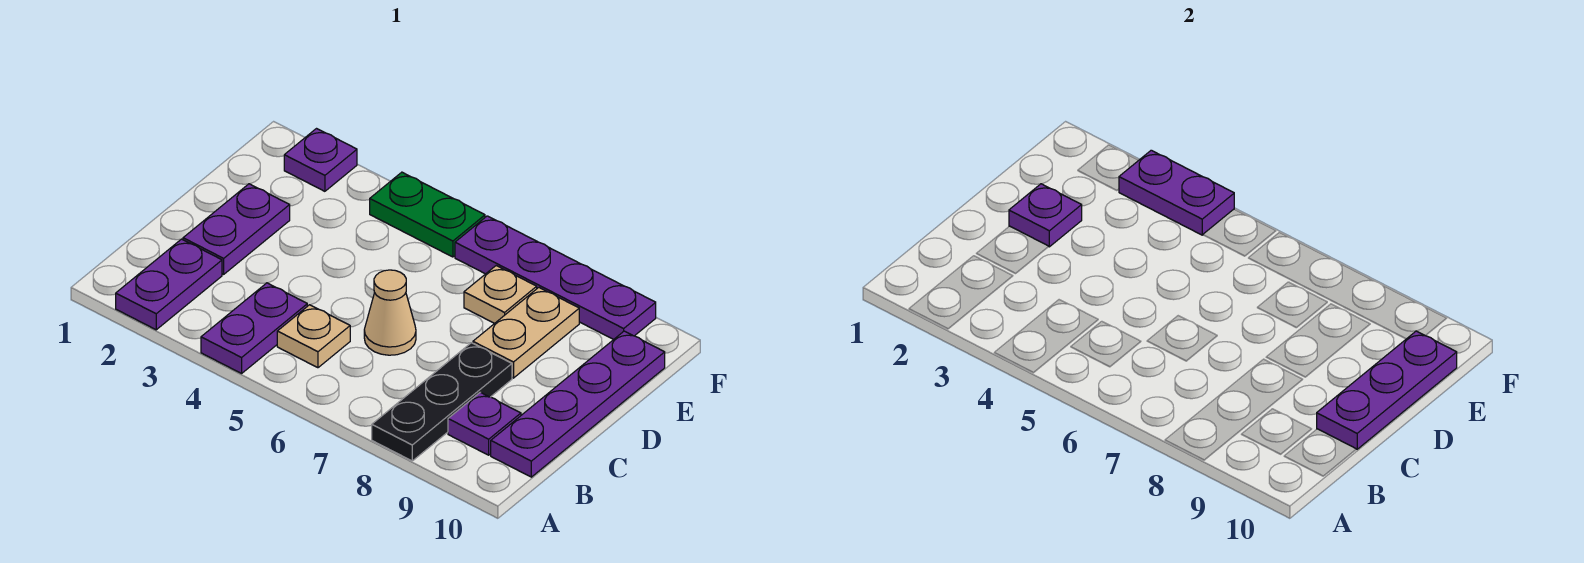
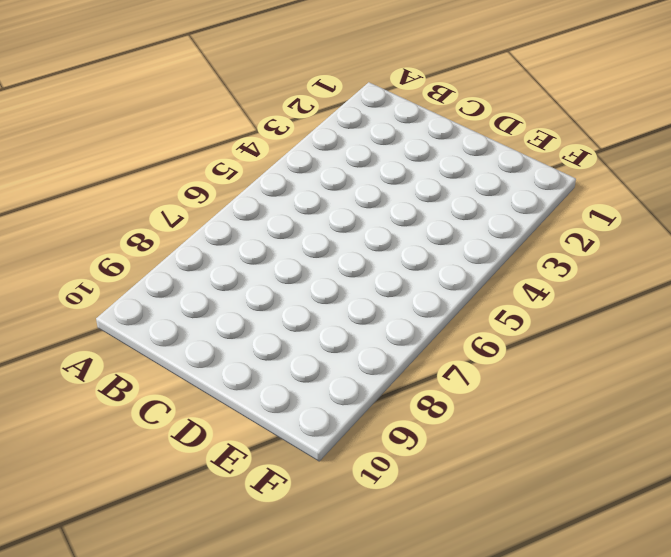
none -> purple 1x2 plate [116,239,222,330]
none -> purple 1x2 plate [201,283,307,373]
none -> black 1x3 plate [372,343,512,461]

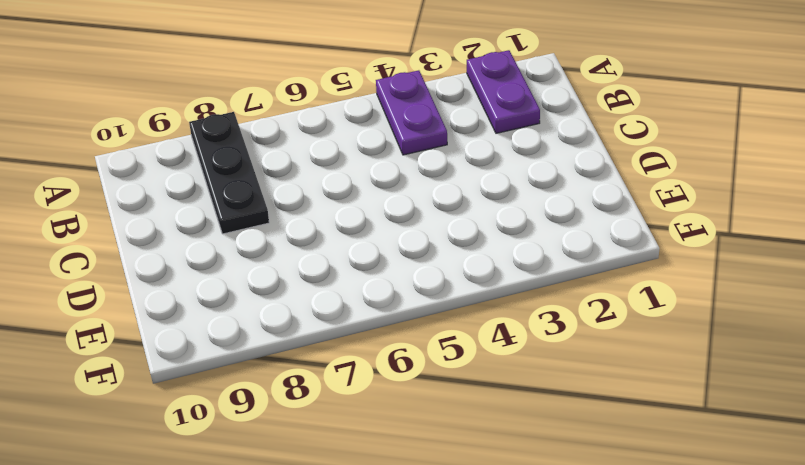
none -> tan 1x1 plate [277,305,350,368]
none -> purple 1x1 plate [448,392,521,455]
none -> purple 1x4 plate [491,331,665,477]

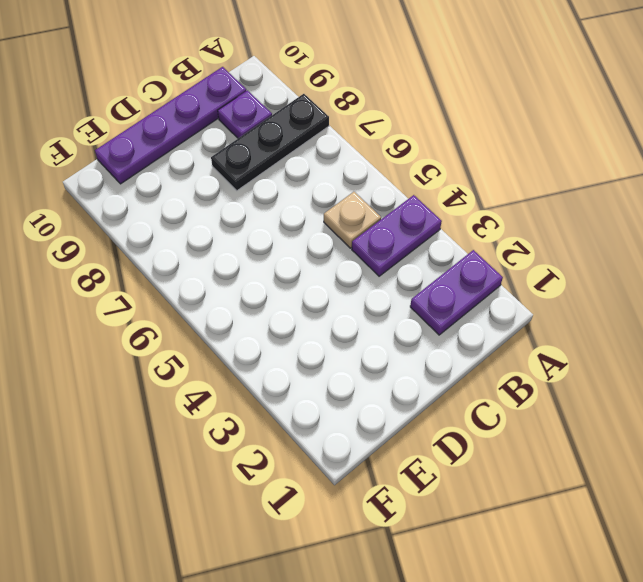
none -> purple 1x2 plate [183,184,290,274]
none -> tan 1x1 cone [364,270,416,355]
none -> tan 1x2 plate [473,288,579,378]

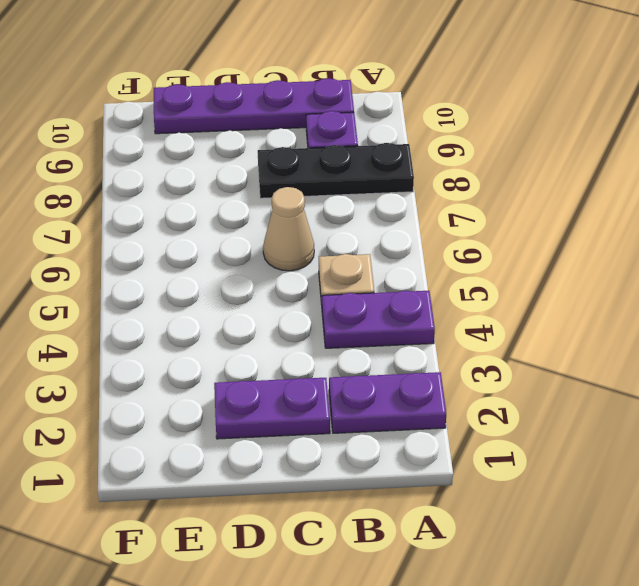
none -> tan 1x2 plate [473,288,579,378]
none -> tan 1x1 plate [464,266,537,323]
none -> purple 1x1 plate [284,129,357,191]

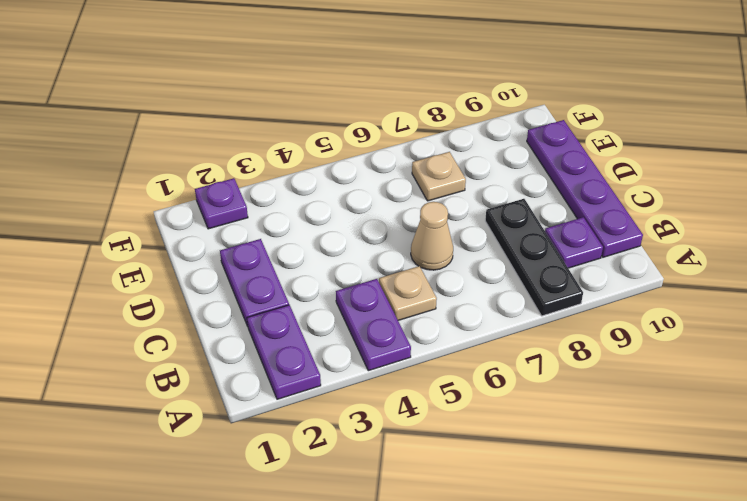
none -> tan 1x2 plate [473,288,579,378]
none -> green 1x2 plate [370,172,485,257]
none -> purple 1x4 plate [455,216,656,340]

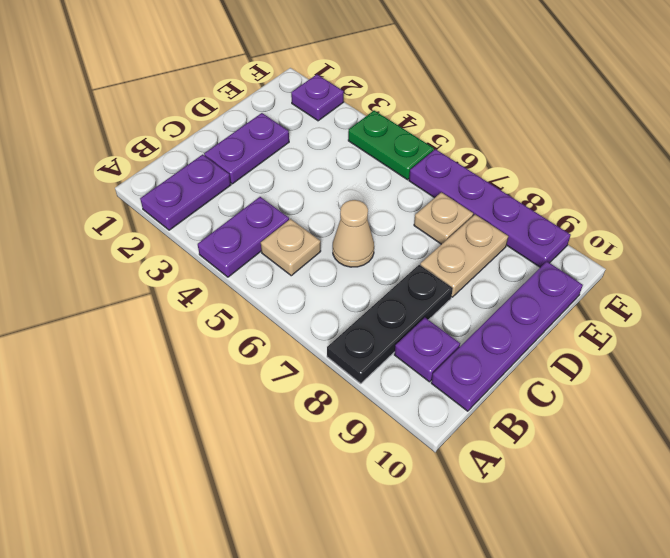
none -> purple 1x3 plate [1317,331,1457,449]
none -> purple 1x1 plate [1009,184,1082,247]
none -> purple 1x2 plate [1119,150,1234,235]

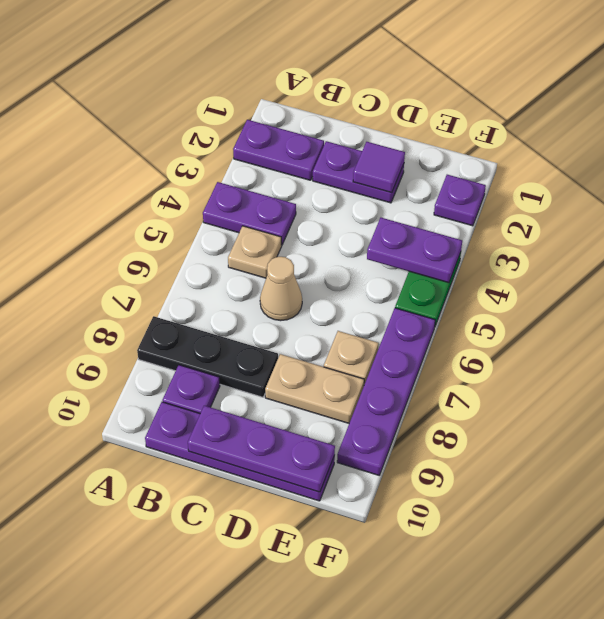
purple 1x1 tile [353,142,405,193] -> purple 1x1 plate [1009,184,1082,247]
purple 1x2 plate [367,218,462,283] -> purple 1x2 plate turned to [1119,150,1234,235]

